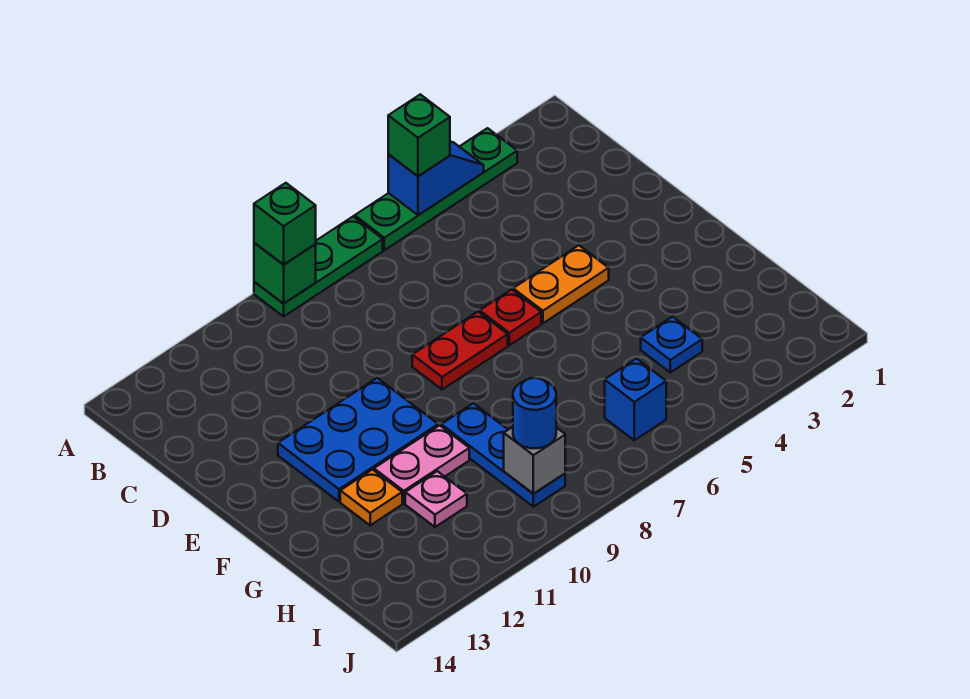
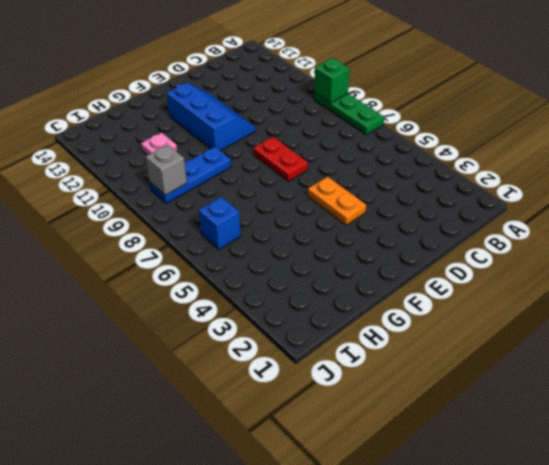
blue 2x3 slope [167,83,255,151] -> blue 2x3 plate [278,378,438,502]
none -> green 1x4 plate [355,128,517,250]
none -> red 1x1 plate [480,289,541,345]
none -> pink 1x2 plate [374,425,469,503]

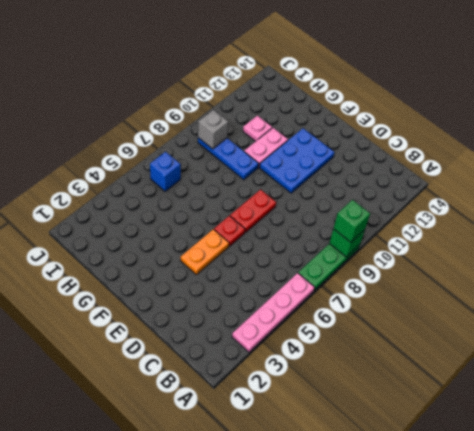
pink 1x4 plate [232,273,315,352] -> green 1x4 plate [355,128,517,250]
none -> orange 1x1 plate [340,470,402,525]
none -> blue 1x1 plate [641,317,702,372]
none -> blue 1x2 slope [388,142,484,215]

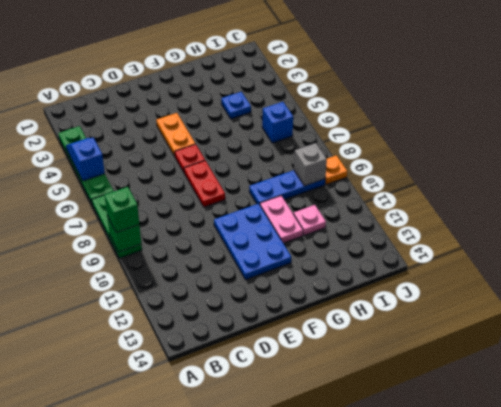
orange 1x1 plate [325,155,347,184] -> orange 1x1 plate moved to [340,470,402,525]
none -> green 1x1 brick [388,94,450,176]
none -> blue 1x1 round brick [513,378,556,448]

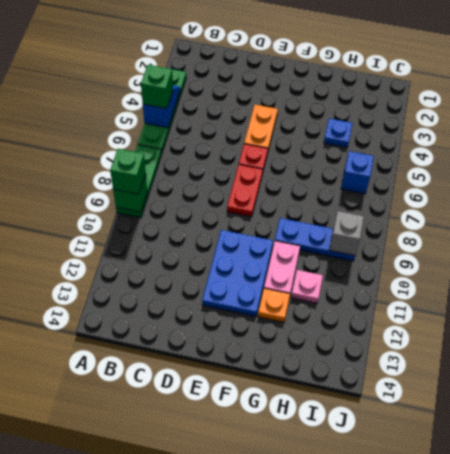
none -> blue 1x1 round brick [513,378,556,448]

